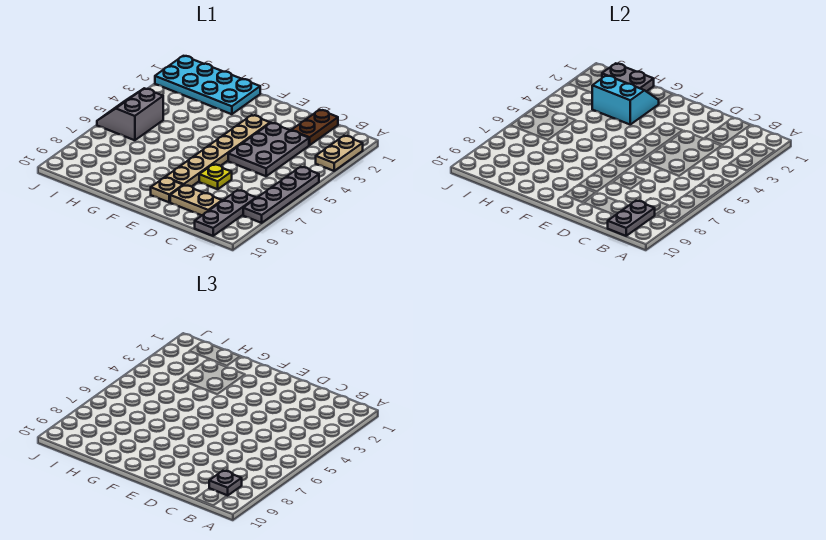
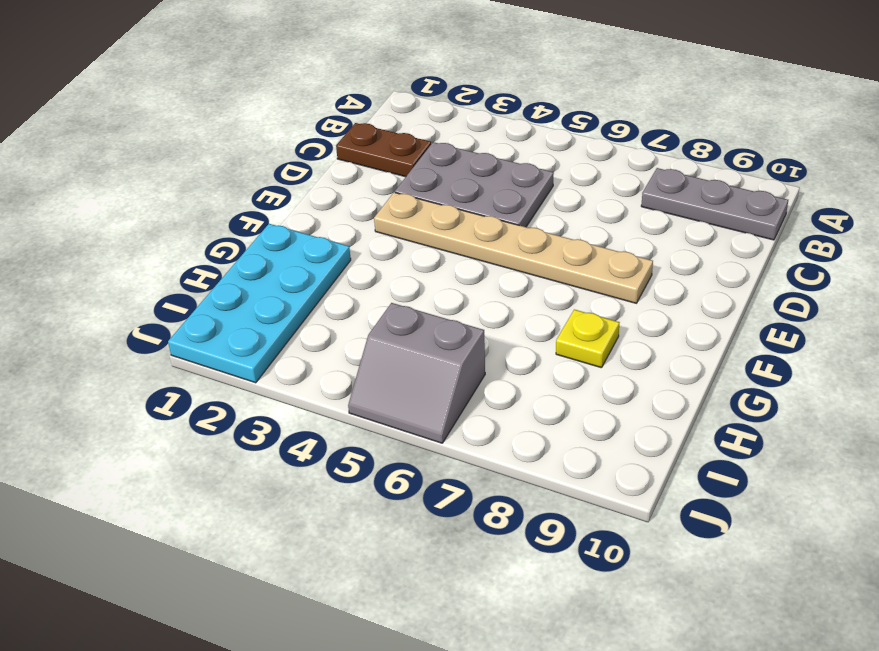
yellow 1x1 plate [556,310,620,368] -> yellow 1x1 plate moved to [199,164,232,189]
none -> tan 1x2 plate [316,136,363,171]
none -> grey 1x4 plate [243,167,319,223]
none -> tan 1x2 plate [170,185,222,215]

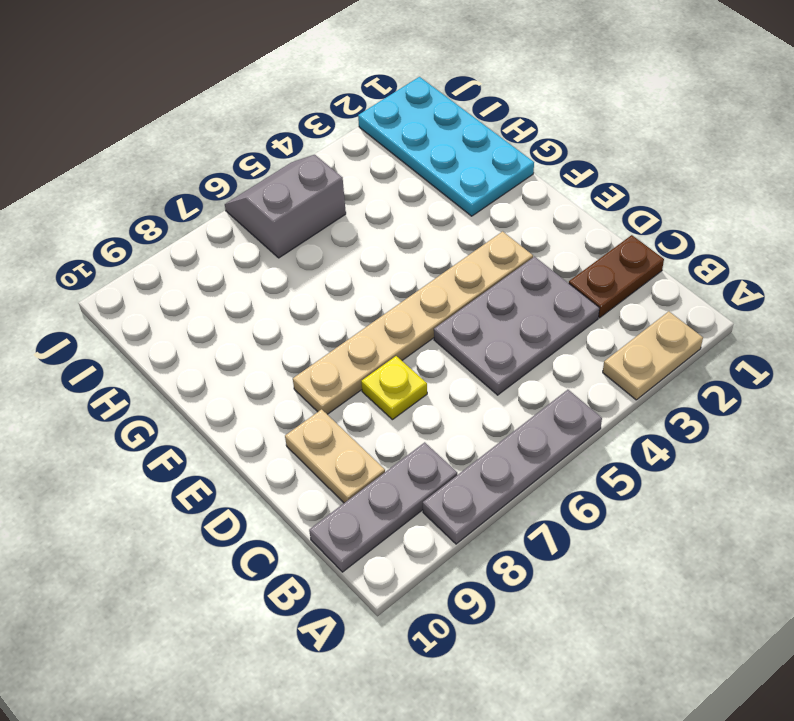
none -> tan 1x1 plate [151,177,183,202]
none -> grey 1x2 plate [608,201,655,236]
none -> cyan 2x2 slope [592,75,659,124]

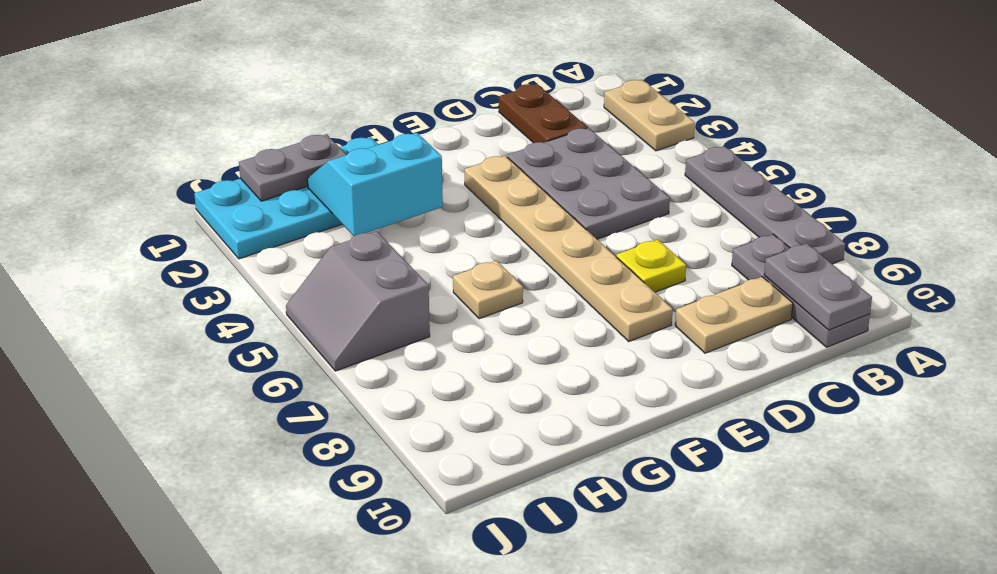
tan 1x1 plate [453,261,523,319] -> tan 1x1 plate moved to [151,177,183,202]
none -> grey 1x1 plate [209,471,242,496]

